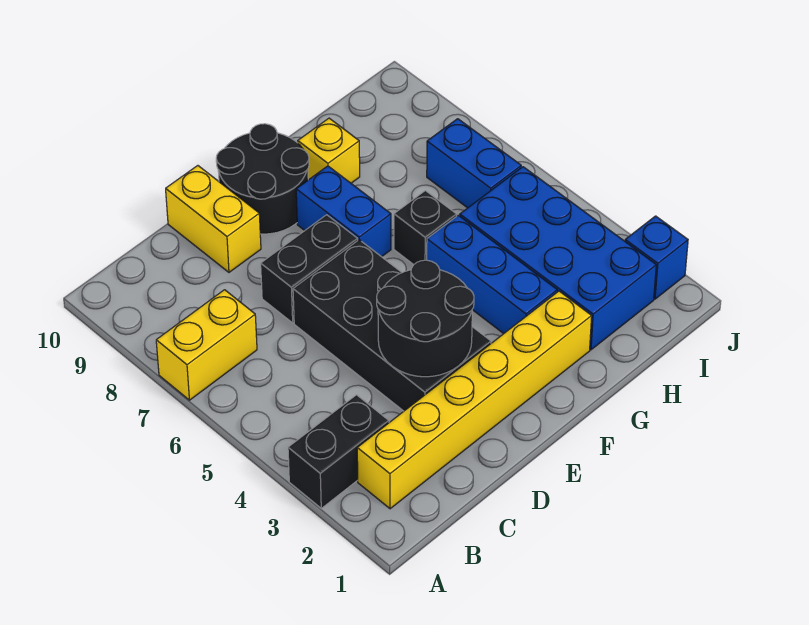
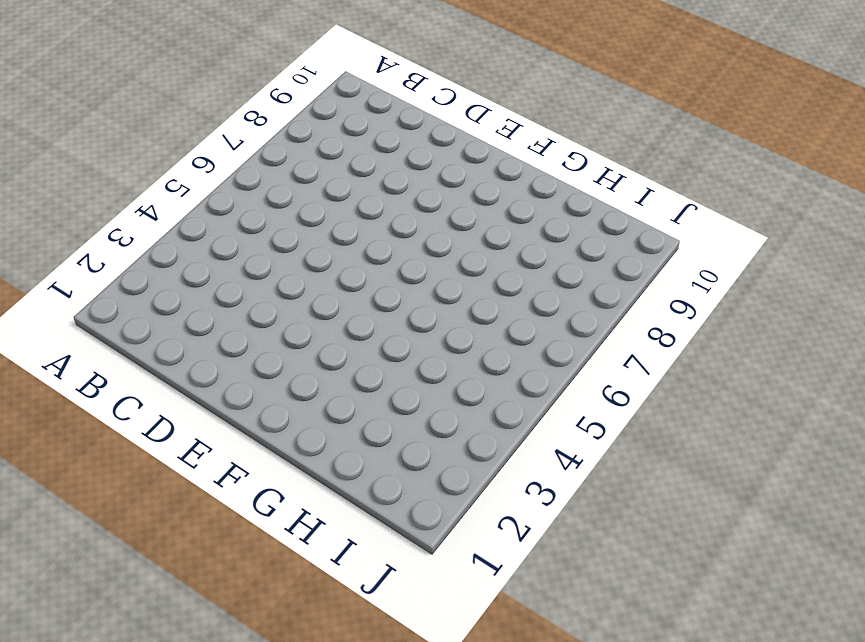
none -> black 1x2 brick [288,395,389,508]
none -> yellow 1x2 brick [156,290,257,400]
none -> yellow 1x6 brick [357,291,592,509]

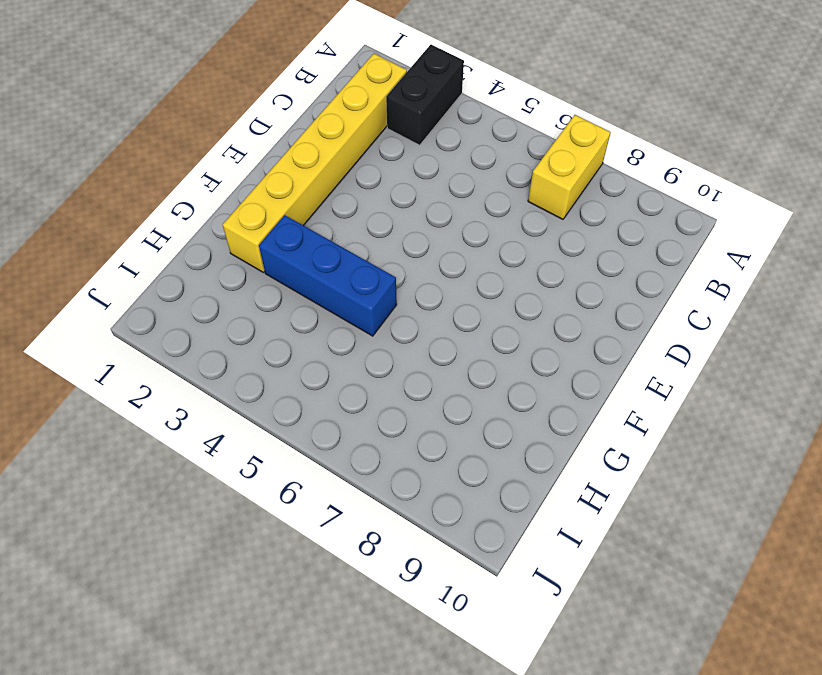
none -> black 2x4 brick [293,240,491,411]
none -> black 1x2 brick [261,215,358,323]
none -> yellow 1x2 brick [166,166,261,272]

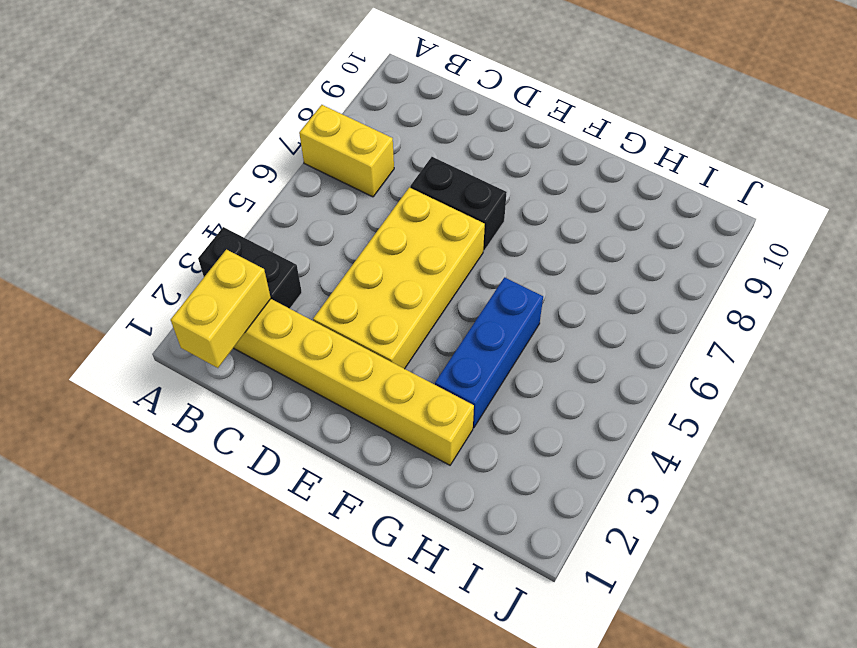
yellow 1x2 brick [171,249,271,368] -> yellow 1x2 brick moved to [166,166,261,272]
yellow 2x4 brick [313,187,485,369] -> black 2x4 brick [293,240,491,411]
none -> black 2x2 round brick [216,124,309,234]
none -> blue 1x2 brick [296,166,391,257]
none -> black 1x1 brick [394,191,457,265]

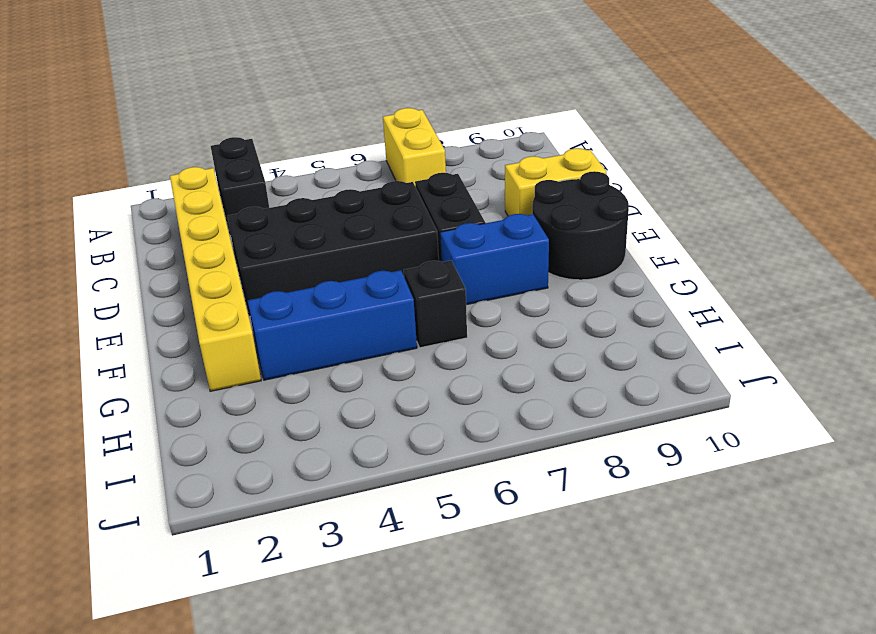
none -> yellow 1x1 brick [298,118,360,183]
none -> blue 2x4 brick [460,167,656,350]
none -> blue 1x2 brick [427,119,521,208]

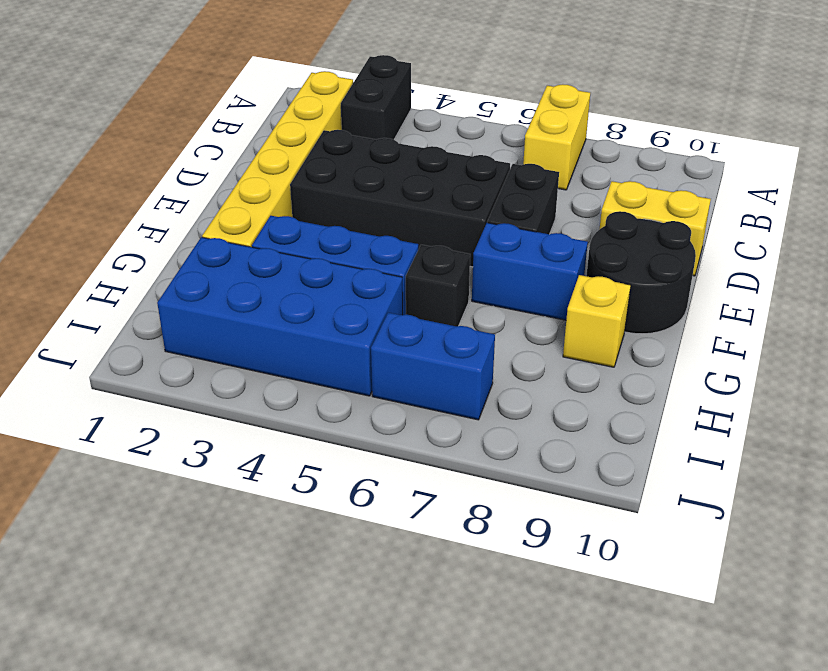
none -> blue 1x1 brick [625,216,688,299]
none -> black 2x2 round brick [377,260,474,377]

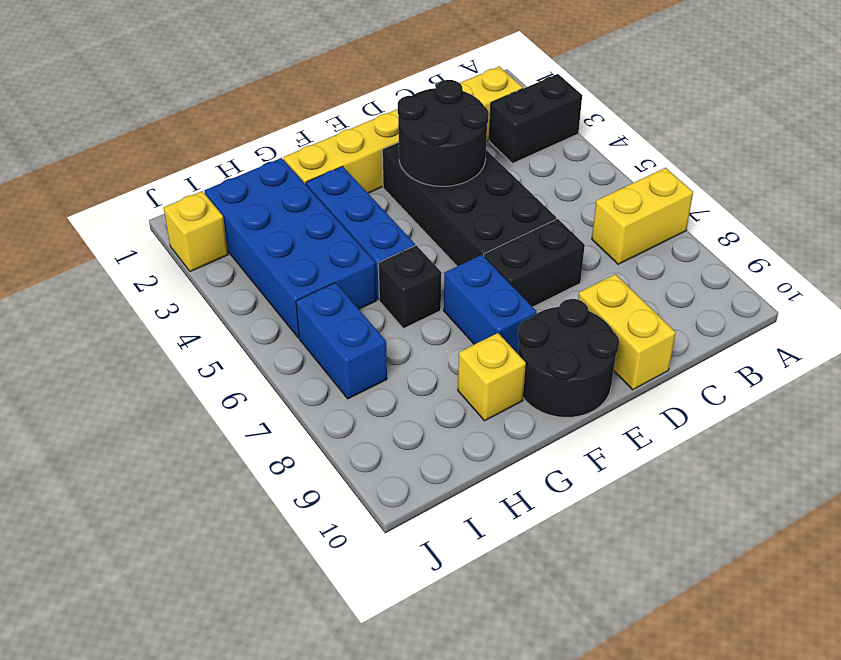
yellow 1x1 brick [164,191,228,272] -> blue 1x1 brick [625,216,688,299]

